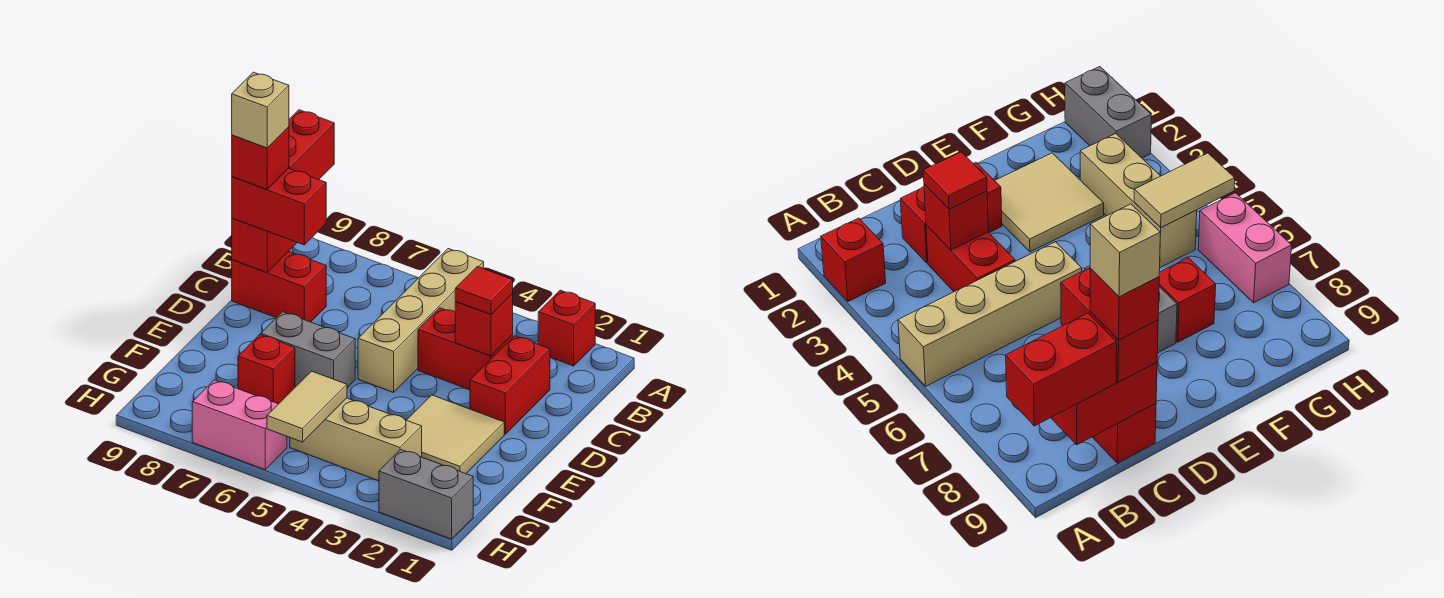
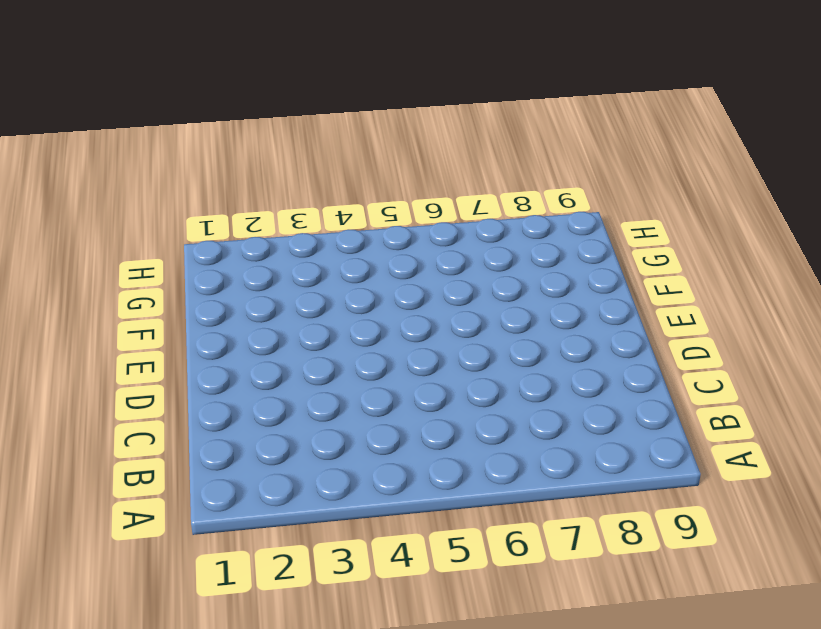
none -> red 1x1 brick [538,290,595,366]
none -> tan 1x4 brick [358,249,484,393]
none -> red 1x2 brick [470,336,550,434]

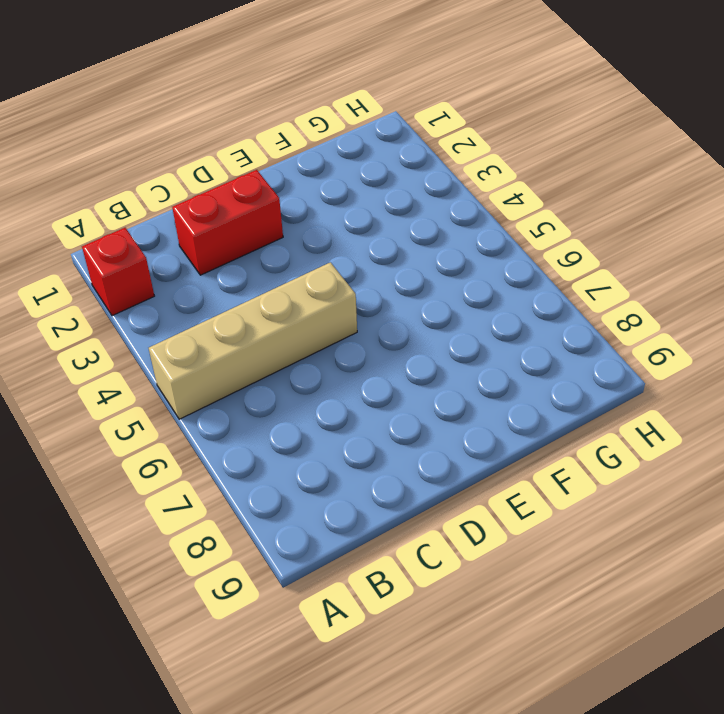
none -> red 1x2 brick [418,308,513,390]
none -> red 1x2 brick [232,251,326,322]
none -> tan 2x2 tile [407,395,504,474]

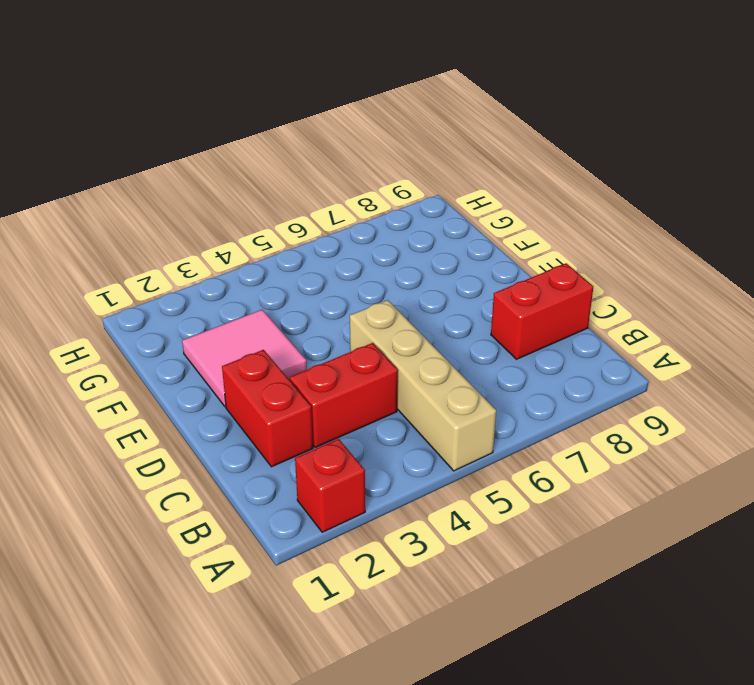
pink 2x2 tile [182,310,307,407] -> tan 2x2 tile [407,395,504,474]
none -> grey 1x2 brick [261,312,355,388]
none -> red 1x1 brick [238,335,295,404]
none -> tan 1x3 brick [290,398,422,481]

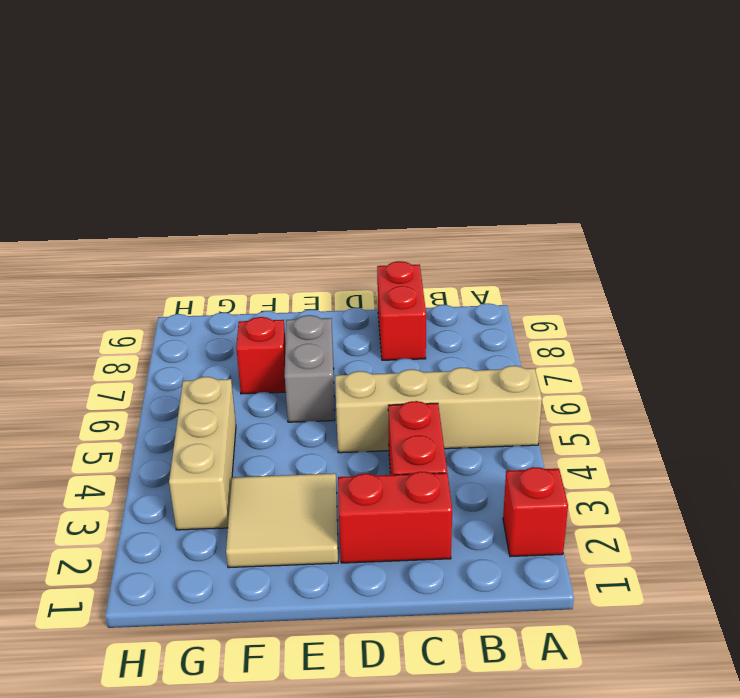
none -> grey 1x2 brick [379,449,473,539]
none -> pink 1x2 brick [192,380,287,470]
none -> red 1x2 brick [232,218,297,273]

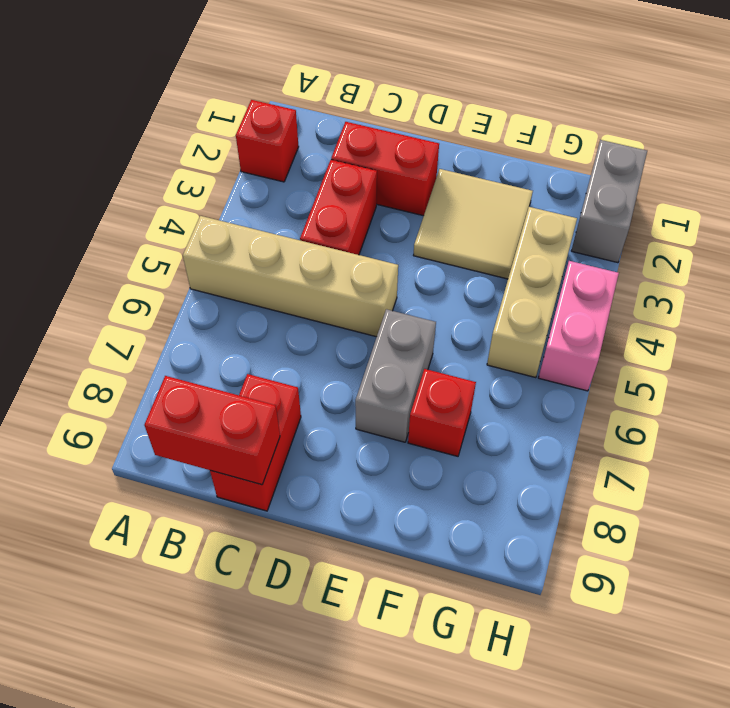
pink 1x2 brick [539,261,619,391] -> pink 1x2 brick moved to [192,380,287,470]
none -> red 1x1 brick [455,294,513,356]
none -> tan 1x2 tile [267,371,347,442]
none -> red 1x2 brick [289,110,334,180]

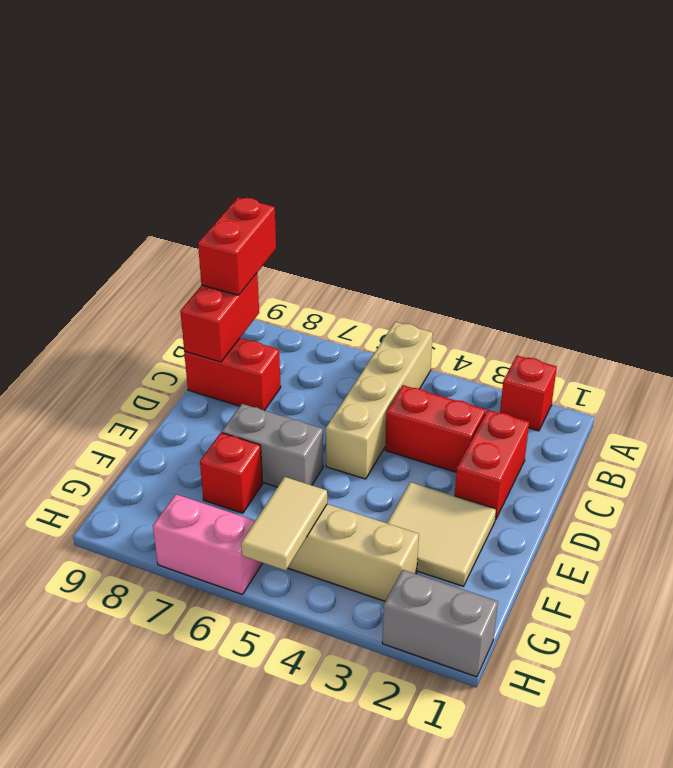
none -> red 1x1 brick [455,294,513,356]
none -> red 1x1 tile [455,266,513,314]
none -> red 1x2 brick [232,168,326,245]

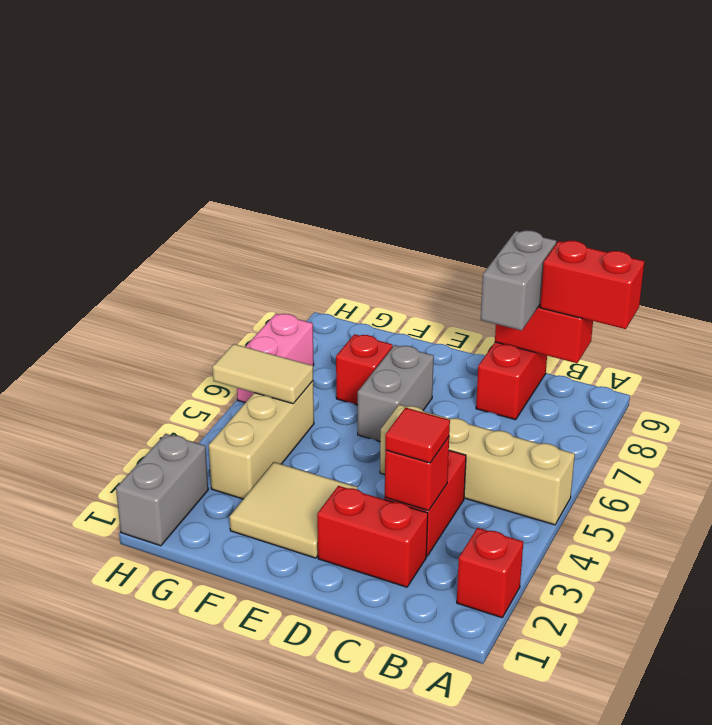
grey 1x2 brick [481,230,556,331] -> red 1x2 brick [232,168,326,245]
none -> red 1x1 brick [232,127,289,189]
none -> tan 1x1 brick [232,72,289,148]

